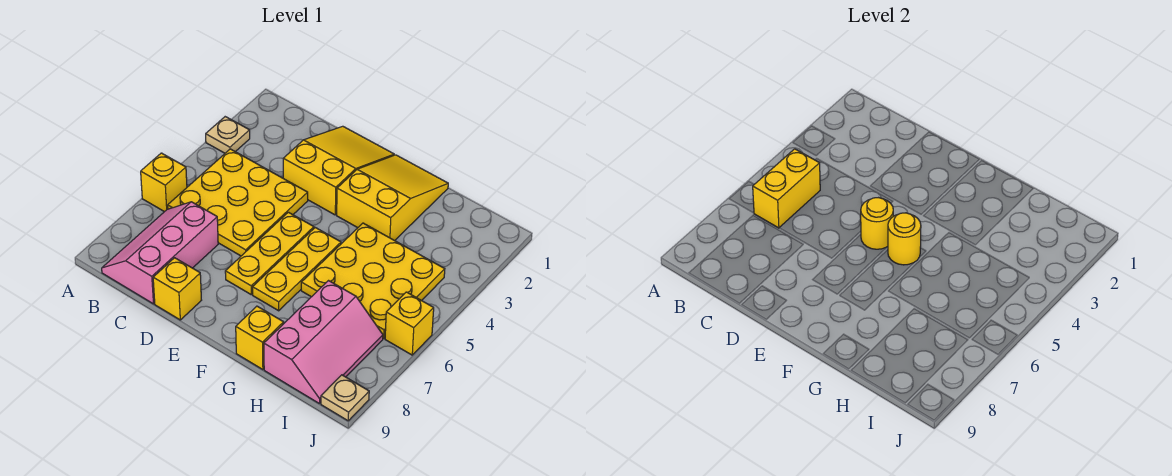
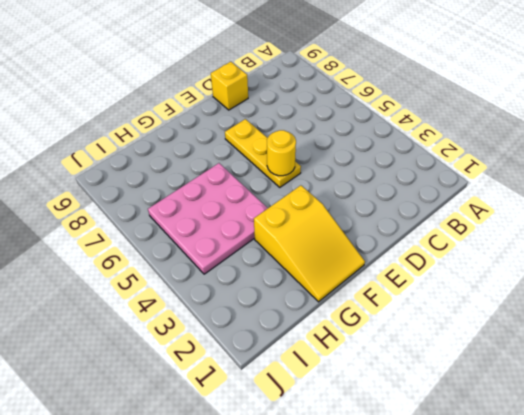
pink 3x3 plate [148,163,268,274] -> yellow 3x3 plate [301,223,445,338]
none -> tan 1x1 plate [206,117,250,153]
none -> yellow 1x1 brick [141,153,187,212]
none -> yellow 3x3 plate [168,149,308,256]

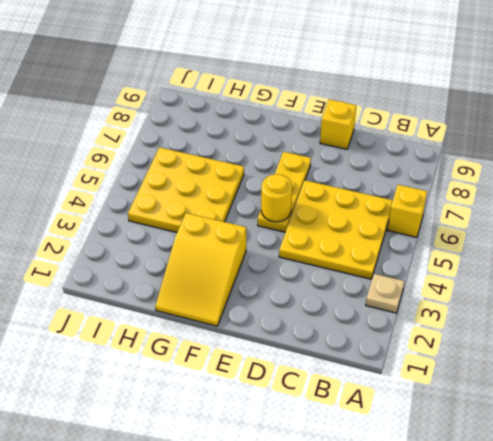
none -> pink 2x3 slope [102,202,218,304]
none -> yellow 2x3 slope [283,126,394,215]
none -> yellow 1x3 plate [253,228,341,311]

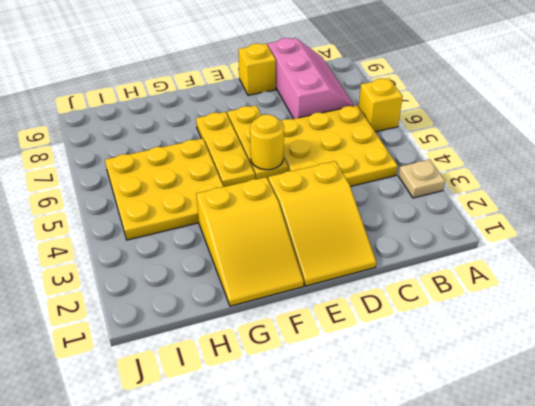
none -> yellow 1x1 brick [236,306,284,370]
none -> pink 2x3 slope [264,281,383,403]
none -> yellow 1x1 brick [385,292,434,355]

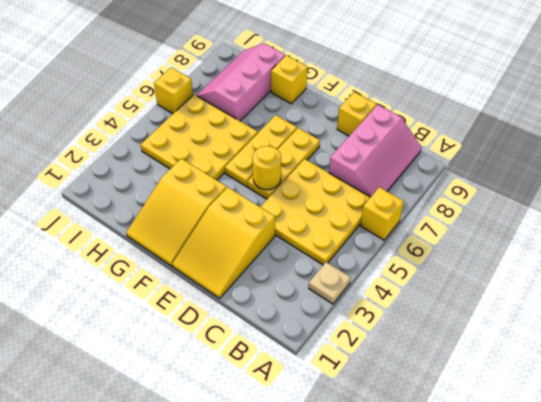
none -> tan 1x1 plate [321,375,369,421]
none -> yellow 1x2 brick [753,149,820,228]
none -> yellow 1x1 round brick [888,213,921,265]

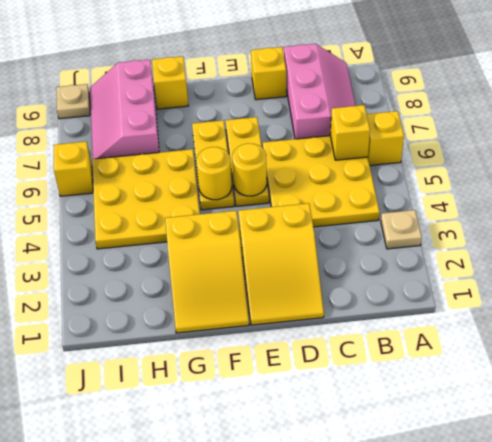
yellow 1x1 brick [330,105,370,160] -> yellow 1x2 brick [753,149,820,228]

